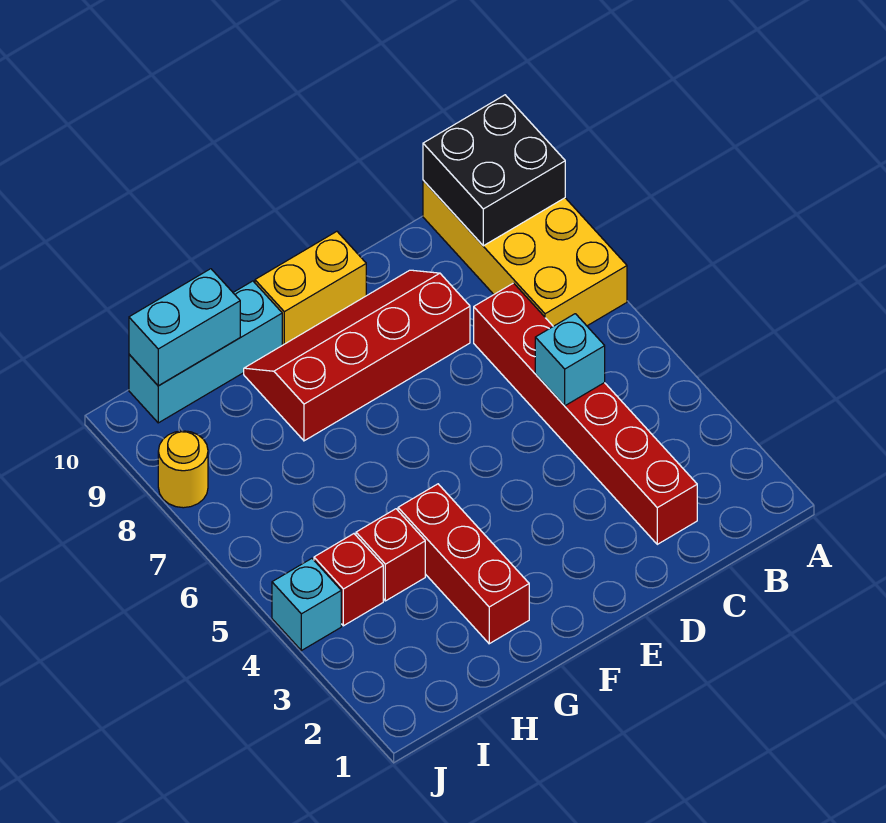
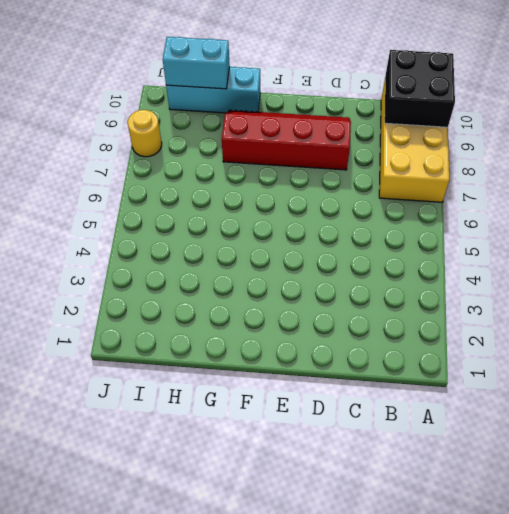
none -> red 1x6 brick [474,283,697,544]
none -> yellow 1x2 brick [255,231,366,345]
none -> red 1x3 brick [398,484,529,644]

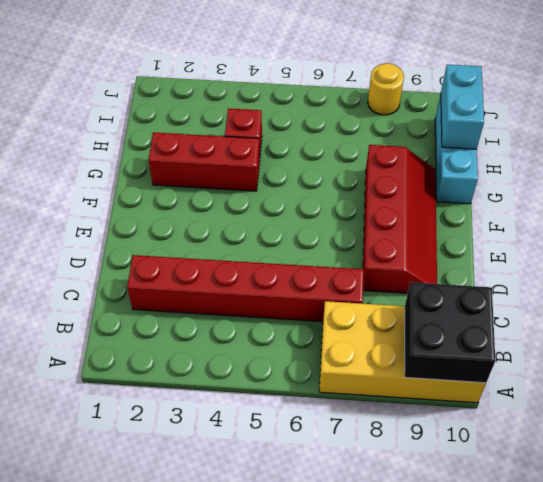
none -> yellow 1x2 brick [255,231,366,345]
none -> red 1x1 brick [314,534,383,626]
none -> cyan 1x1 brick [272,558,341,651]

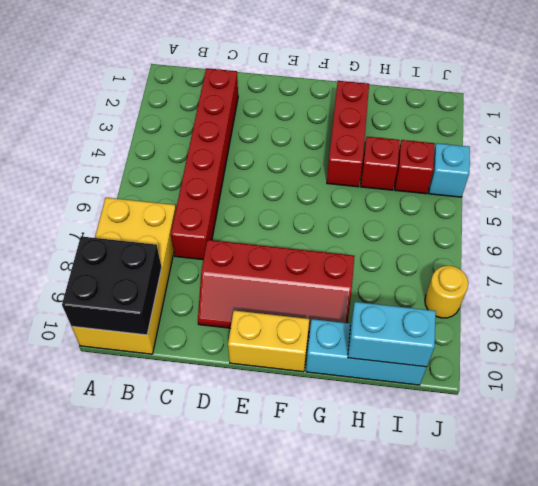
none -> cyan 1x1 brick [535,314,605,406]

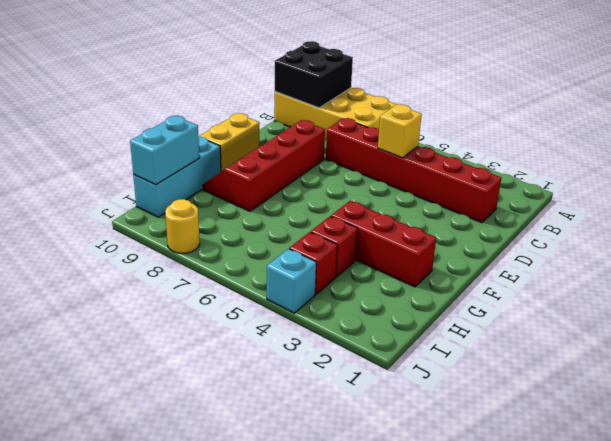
yellow 1x1 brick [378,104,422,158] -> cyan 1x1 brick [535,314,605,406]

